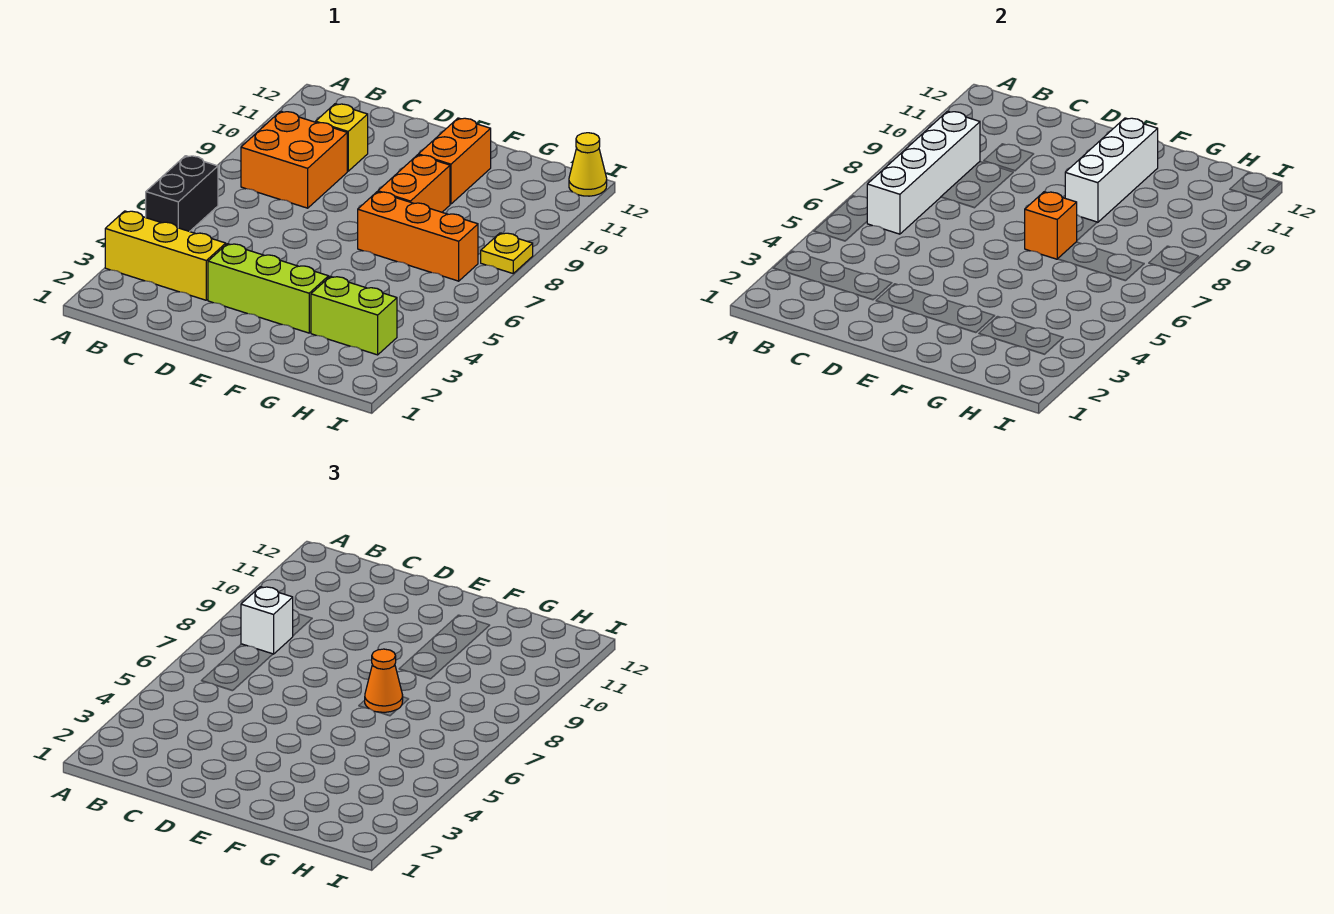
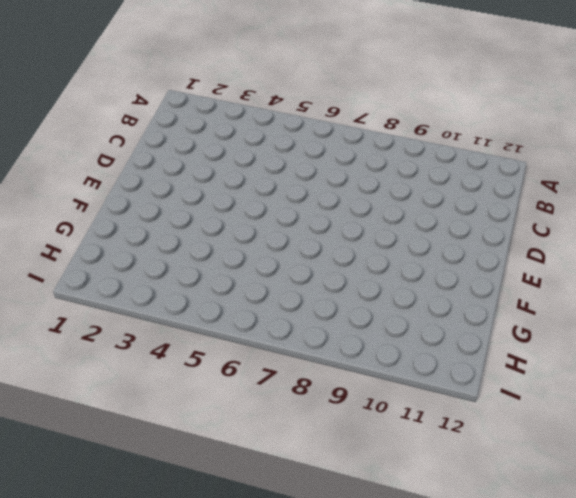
none -> yellow 1x3 brick [105,211,226,300]
none -> black 1x2 brick [146,156,218,232]
none -> orange 2x2 brick [241,111,347,208]

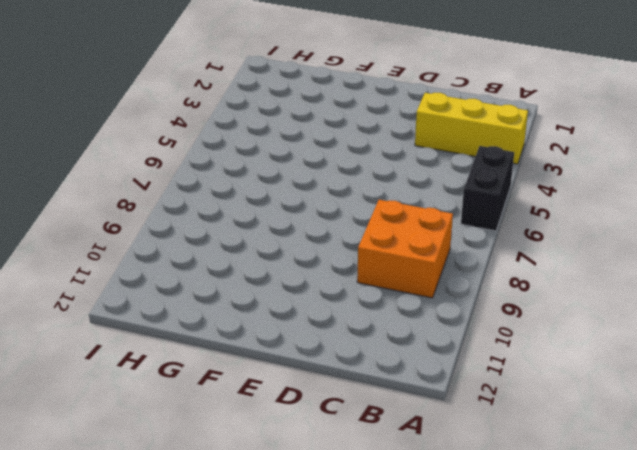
none -> yellow 1x1 brick [316,104,368,171]
none -> lime 1x3 brick [208,244,329,333]
none -> orange 1x3 brick [358,192,478,281]

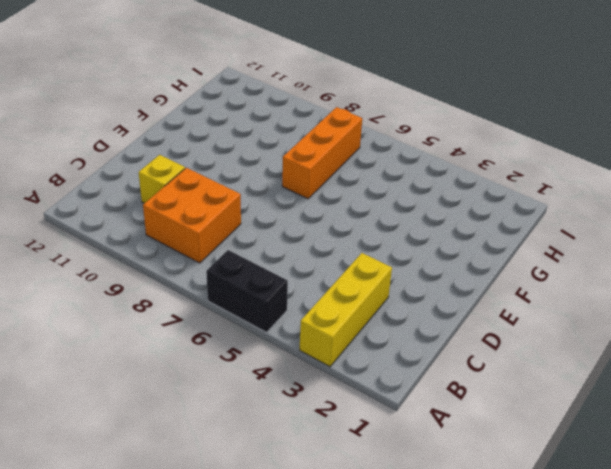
none -> lime 1x3 brick [208,244,329,333]
none -> orange 1x2 brick [378,155,450,212]
none -> orange 1x2 brick [418,118,491,204]

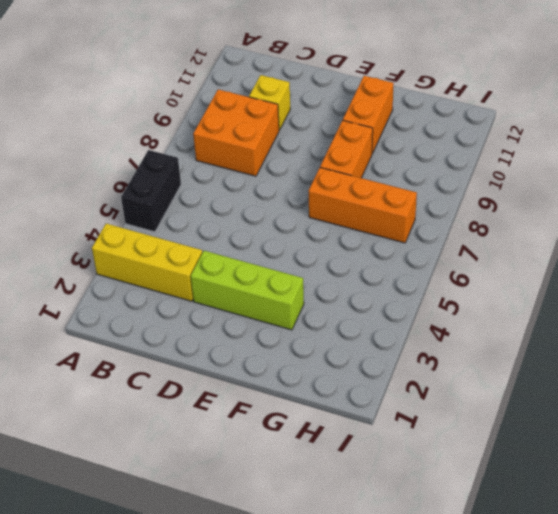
none -> lime 1x2 brick [311,276,397,355]
none -> yellow 1x1 plate [481,233,533,273]
none -> yellow 1x1 cone [569,133,607,196]

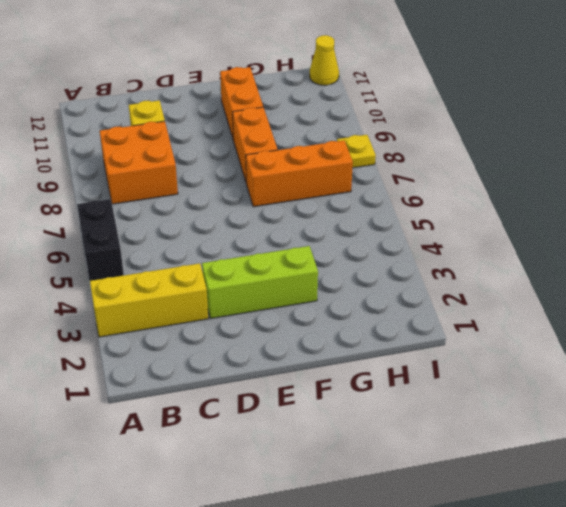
none -> lime 1x2 brick [311,276,397,355]
none -> white 1x4 brick [867,111,980,234]
none -> orange 1x1 brick [1025,192,1077,259]

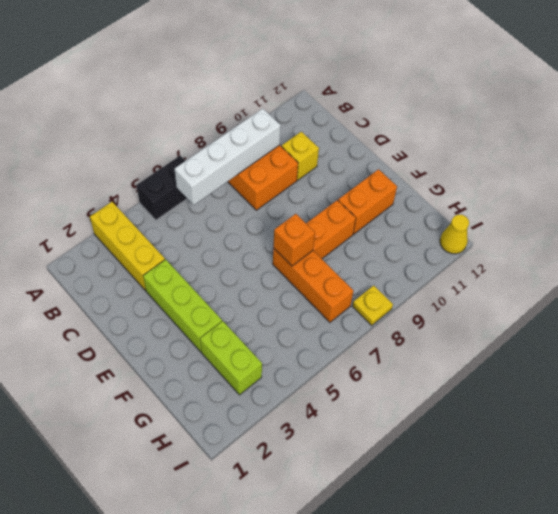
none -> white 1x3 brick [1065,118,1158,222]
none -> white 1x1 brick [241,587,293,654]
none -> orange 1x1 cone [365,649,403,712]

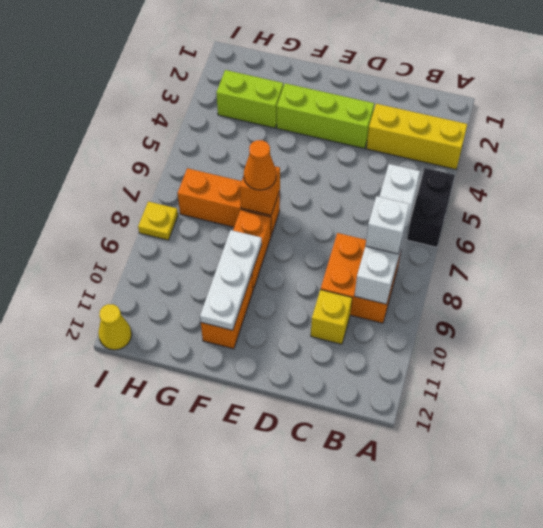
white 1x3 plate [200,230,262,330] -> white 1x3 brick [1065,118,1158,222]

